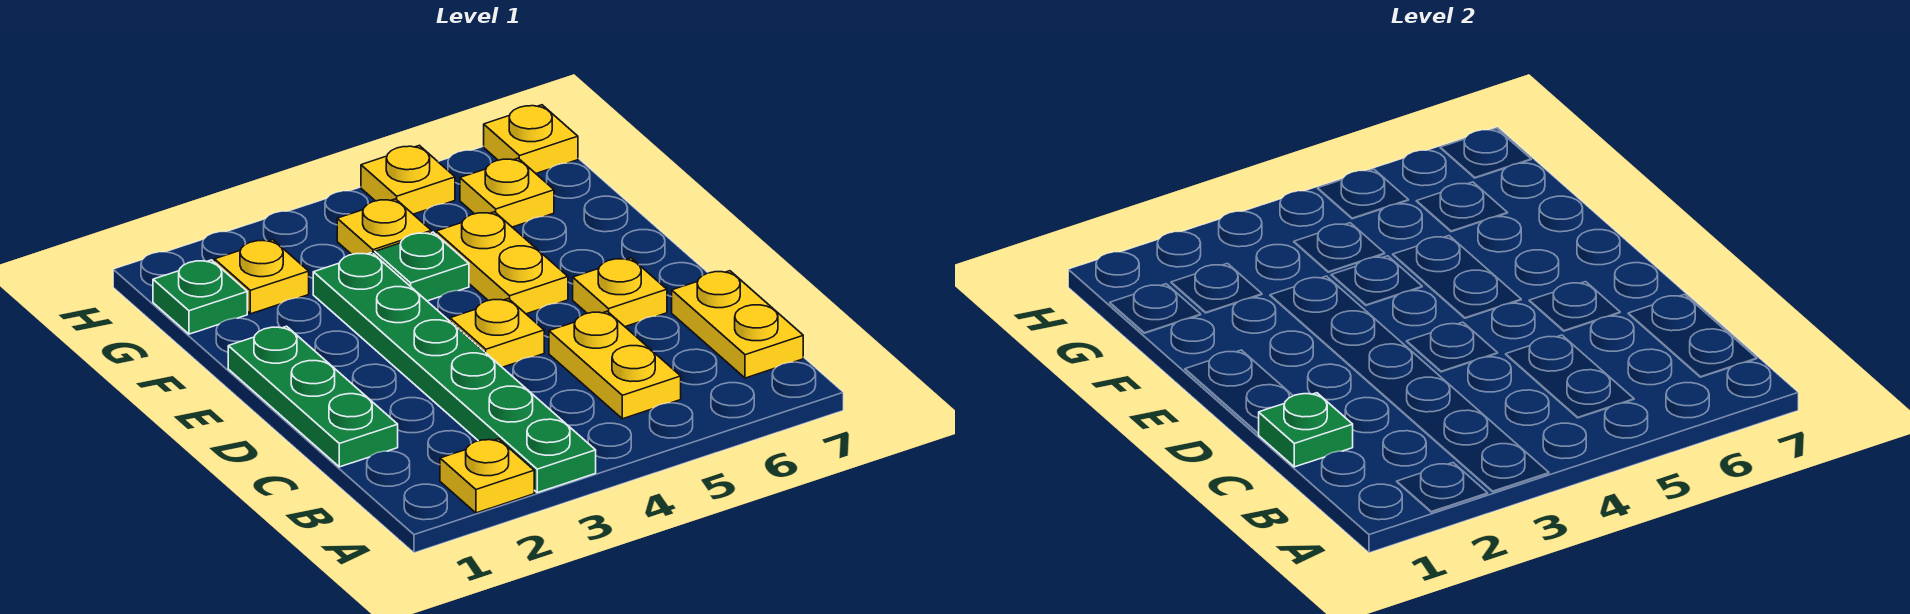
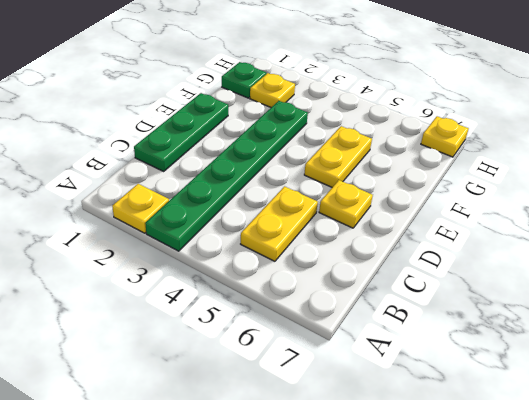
none -> yellow 1x2 plate [672,271,803,378]
none -> yellow 1x1 plate [450,299,544,367]
none -> green 1x1 plate [375,232,469,301]

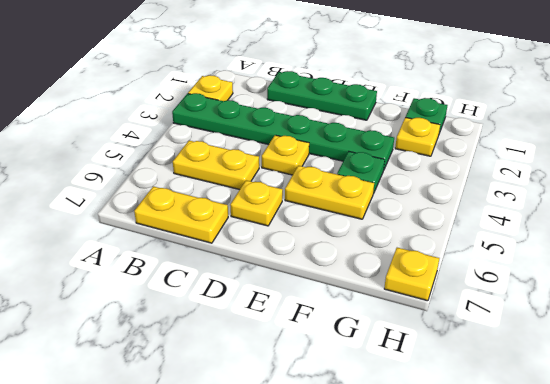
none -> yellow 1x1 plate [337,199,431,255]
none -> yellow 1x1 plate [460,158,554,227]
none -> yellow 1x1 plate [361,145,455,214]

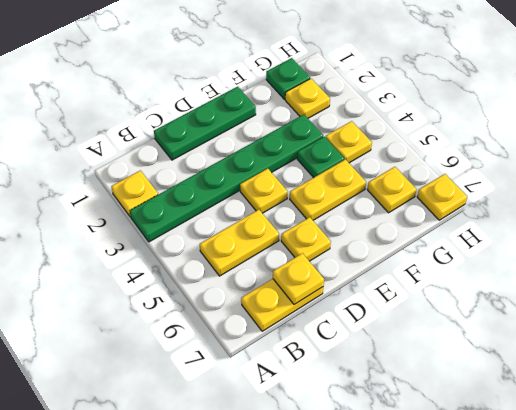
yellow 1x1 plate [273,253,324,305] -> yellow 1x1 plate moved to [361,145,455,214]
none -> green 1x1 plate [1259,393,1353,467]

